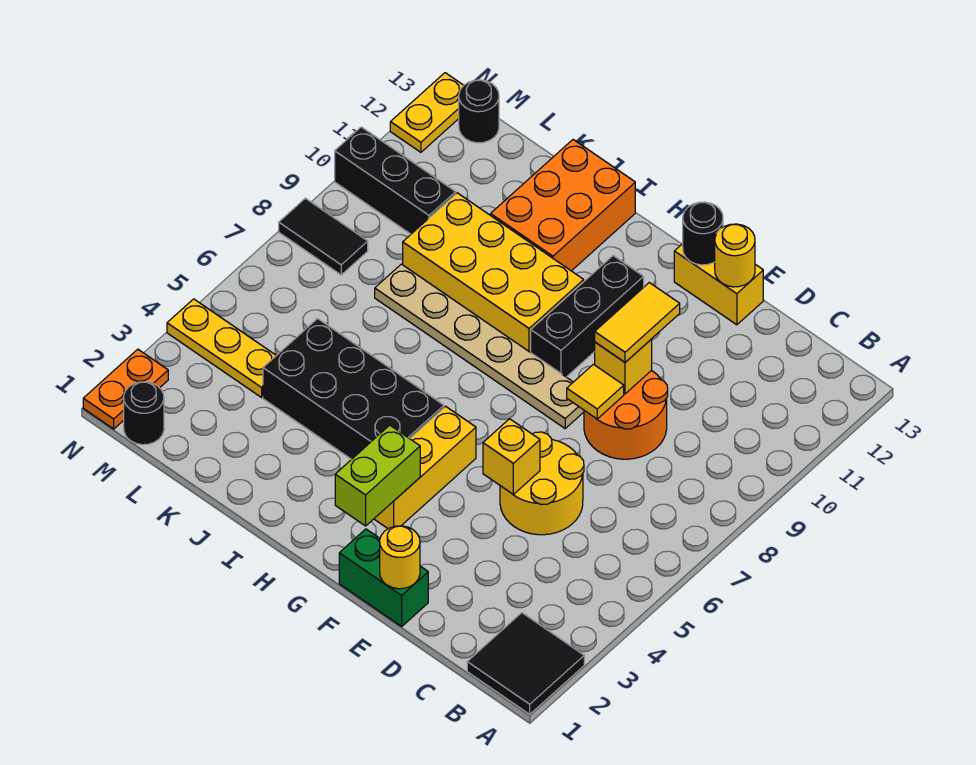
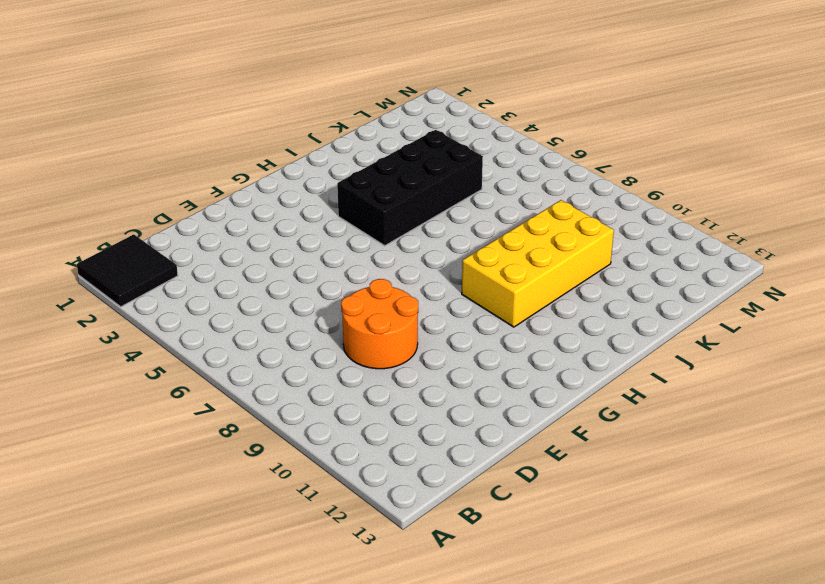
none -> yellow 2x2 round brick [500,432,584,535]
none -> green 1x2 brick [339,529,428,626]
none -> yellow 1x2 brick [674,244,763,325]

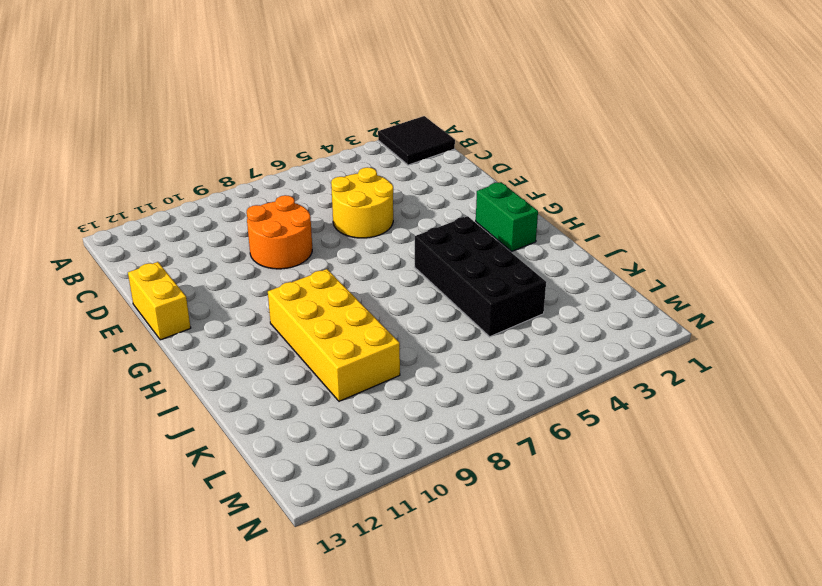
green 1x2 brick [476,182,538,251] -> green 1x2 brick moved to [339,529,428,626]
none -> tan 1x6 plate [375,264,584,428]
none -> yellow 1x3 brick [374,406,476,529]
none -> black 1x3 brick [531,256,644,377]

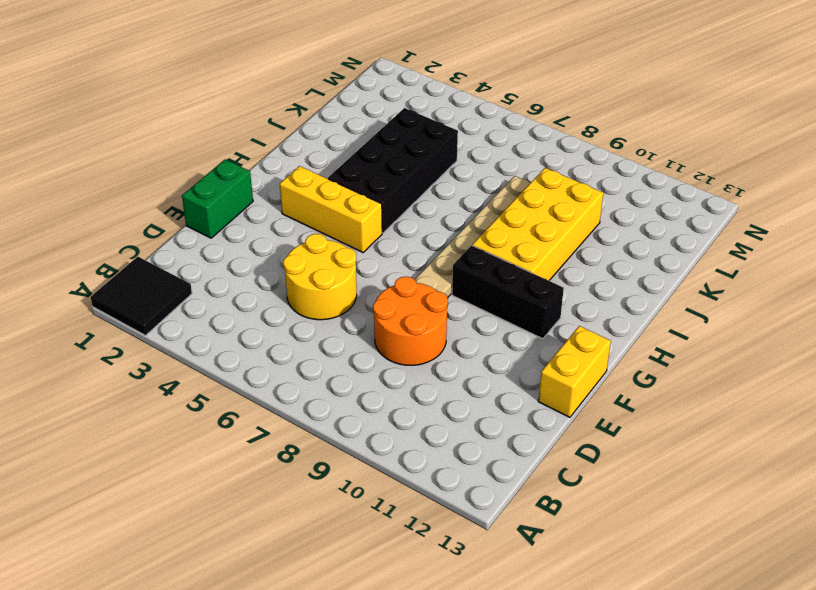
none -> orange 2x3 brick [491,140,635,271]
none -> yellow 1x3 plate [167,299,276,397]
none -> black 1x3 brick [335,127,456,234]

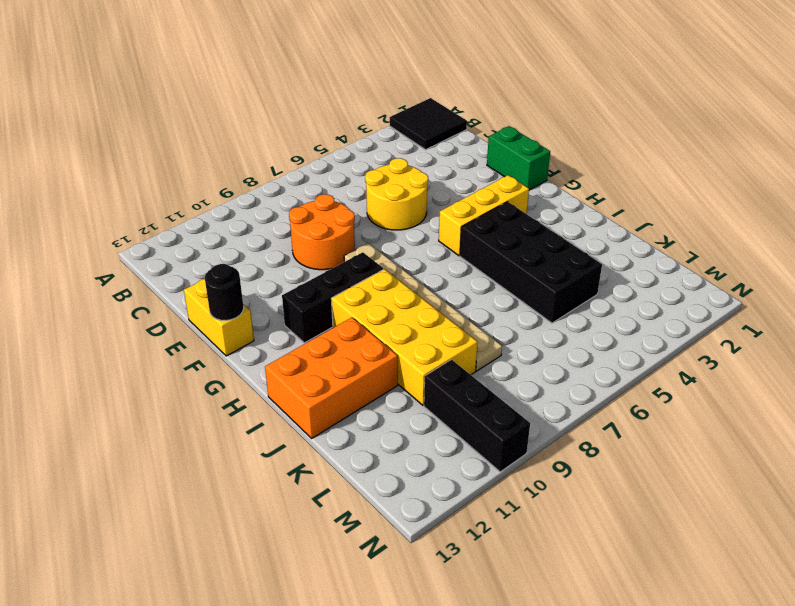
none -> yellow 1x3 plate [167,299,276,397]
none -> black 1x1 round brick [124,382,164,445]
none -> black 1x2 tile [279,198,368,275]

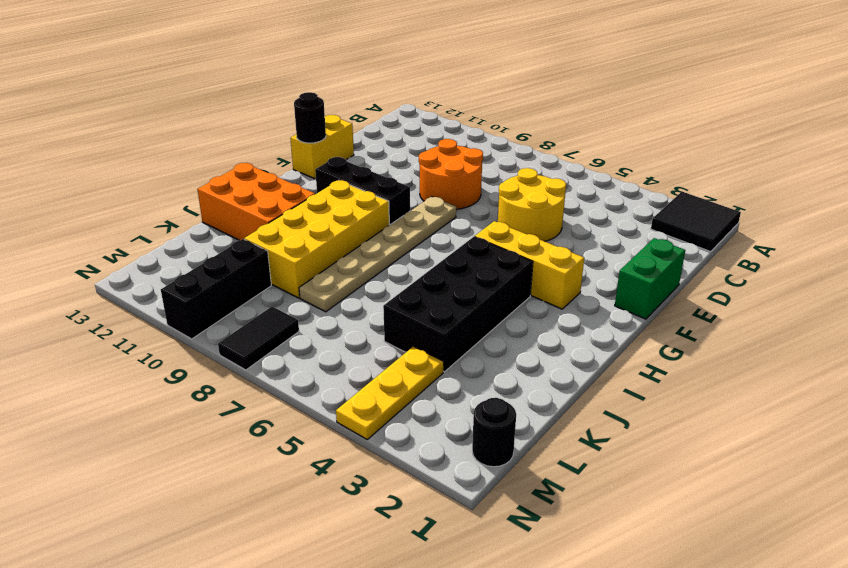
none -> black 1x1 round brick [459,80,499,143]
none -> orange 1x2 plate [83,349,168,429]
none -> yellow 1x2 plate [390,73,464,152]

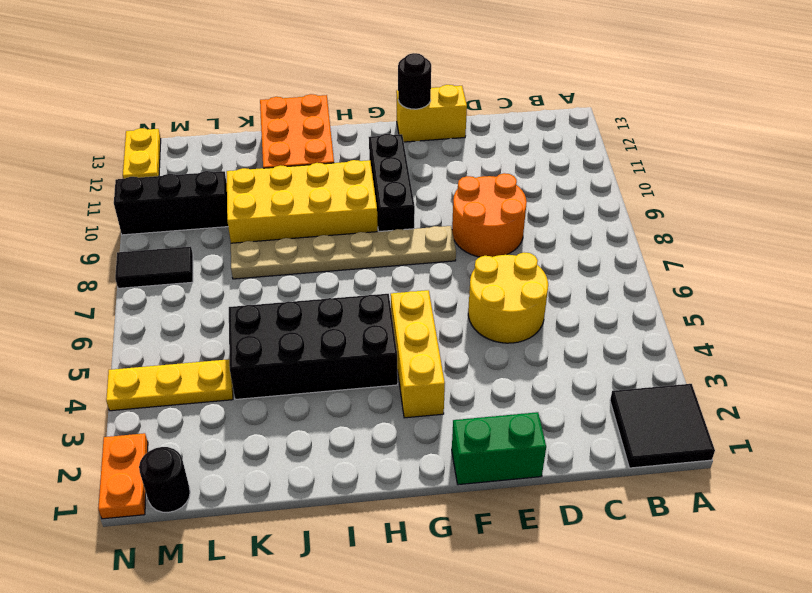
none -> black 1x1 round brick [459,80,499,143]
none -> yellow 1x1 round brick [380,526,420,589]
none -> yellow 1x1 brick [483,419,540,494]

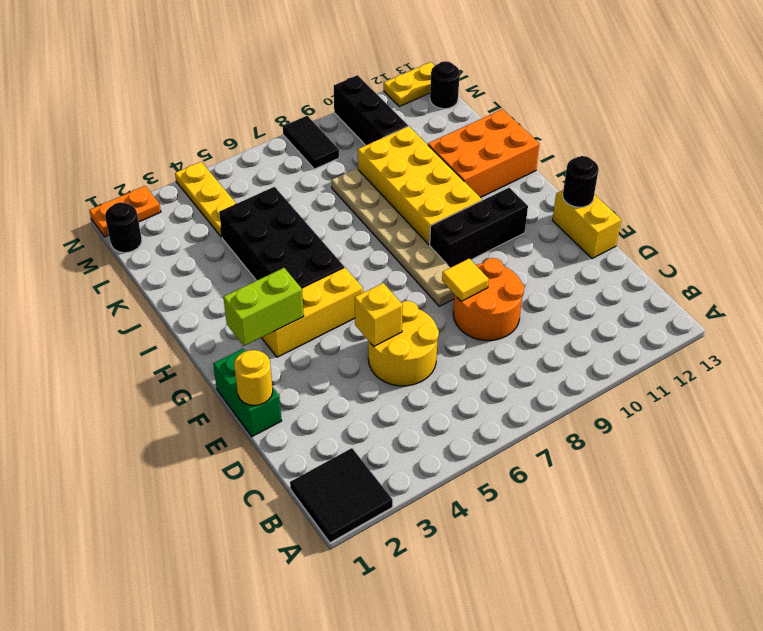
none -> yellow 1x1 brick [595,339,652,394]
none -> yellow 1x1 round brick [715,224,755,287]
none -> yellow 1x2 tile [595,283,680,362]

